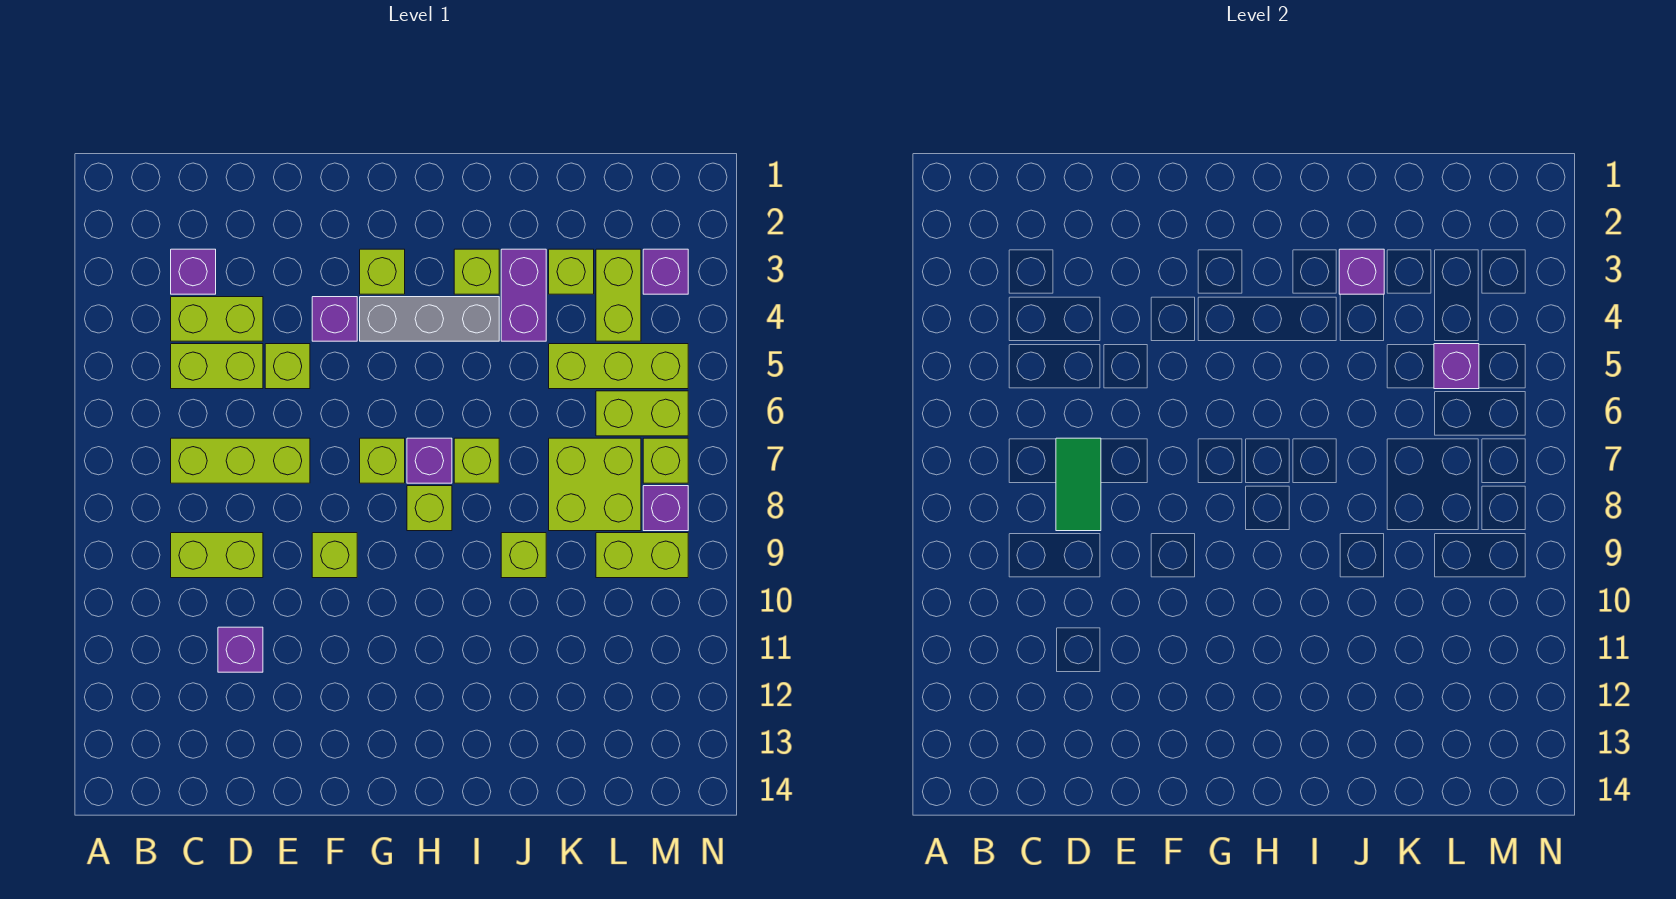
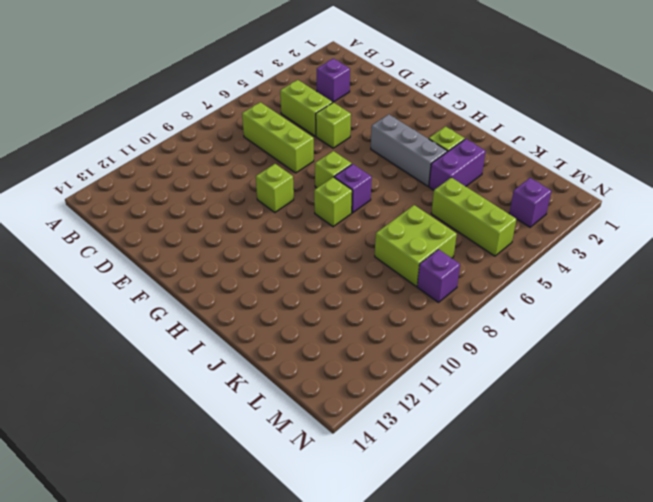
none -> lime 1x2 brick [171,297,263,341]
none -> lime 1x2 brick [171,533,263,578]
none -> purple 1x1 brick [218,627,263,672]
none -> purple 1x1 brick [312,297,357,341]

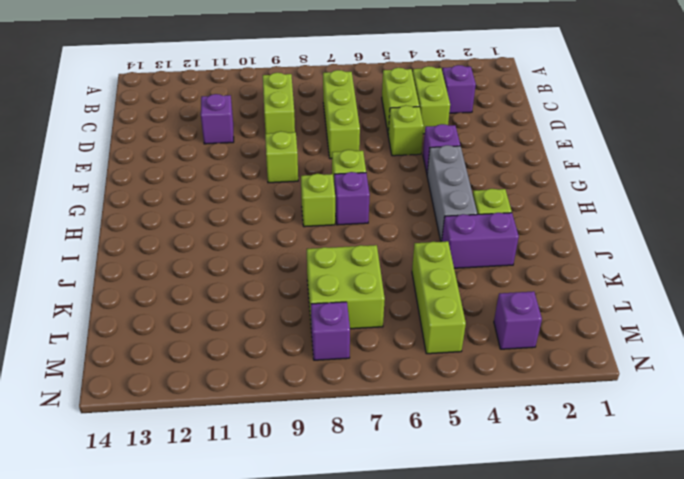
none -> lime 1x1 brick [360,249,405,294]
none -> lime 1x1 brick [454,438,499,483]
none -> lime 1x1 brick [501,533,546,578]
none -> lime 1x1 brick [549,249,594,294]

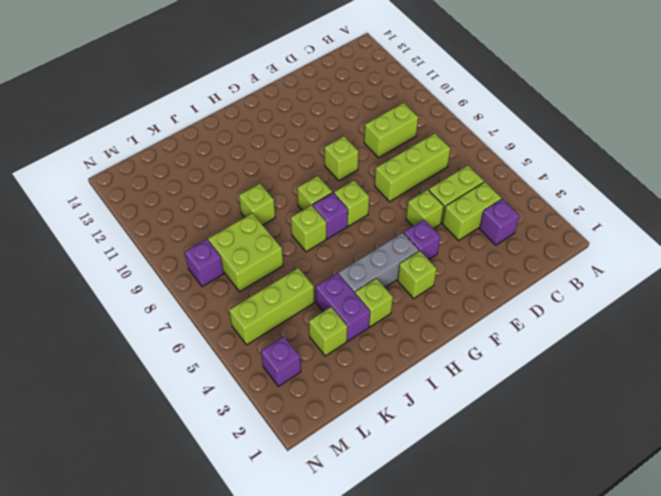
none -> purple 1x1 brick [218,627,263,672]
none -> lime 1x2 brick [596,249,641,341]
none -> lime 1x2 brick [596,391,688,436]
none -> lime 1x2 brick [596,533,688,578]

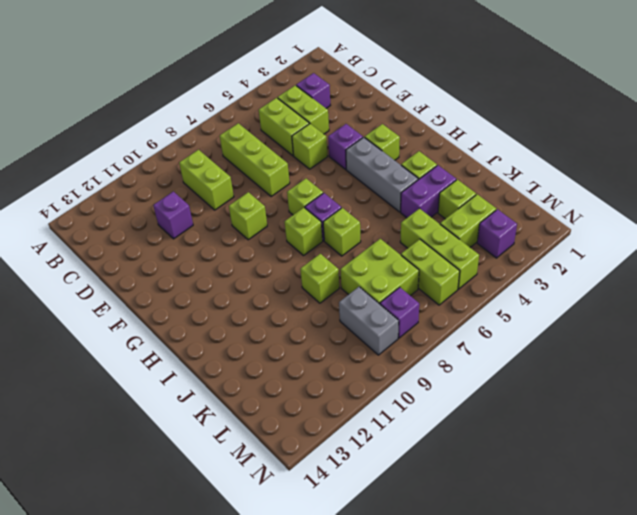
grey 1x2 brick [339,287,399,355] -> lime 1x2 brick [596,533,688,578]
none -> lime 1x1 brick [643,438,688,483]
none -> green 1x2 tile [1056,438,1101,531]
none -> purple 1x1 brick [1339,249,1384,294]
none -> purple 1x1 brick [1434,344,1479,389]

